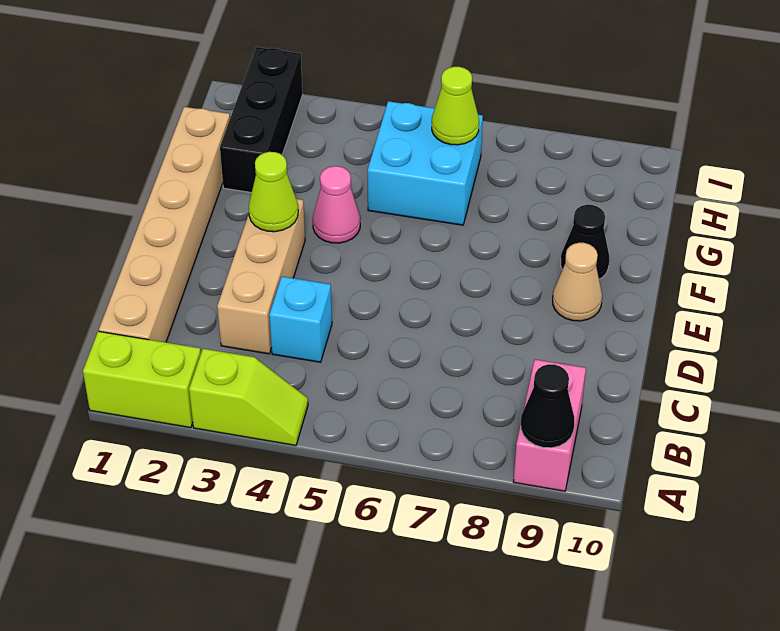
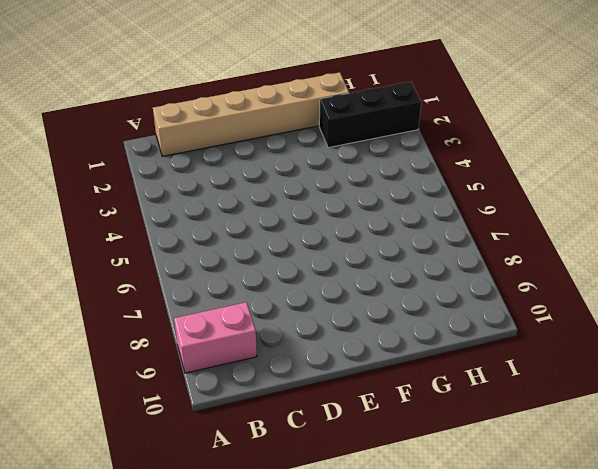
none -> lime 1x2 brick [83,331,201,428]
none -> lime 1x2 slope [189,349,308,445]
none -> tan 1x3 brick [217,199,305,354]

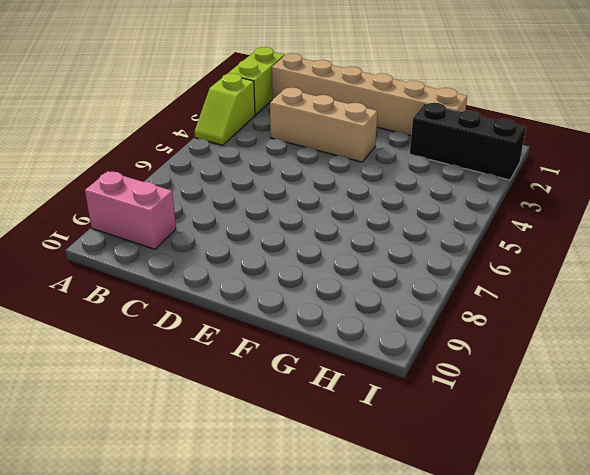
none -> cyan 1x1 brick [269,277,332,362]
none -> tan 1x1 cone [553,243,602,321]
none -> pink 1x1 cone [313,166,360,243]

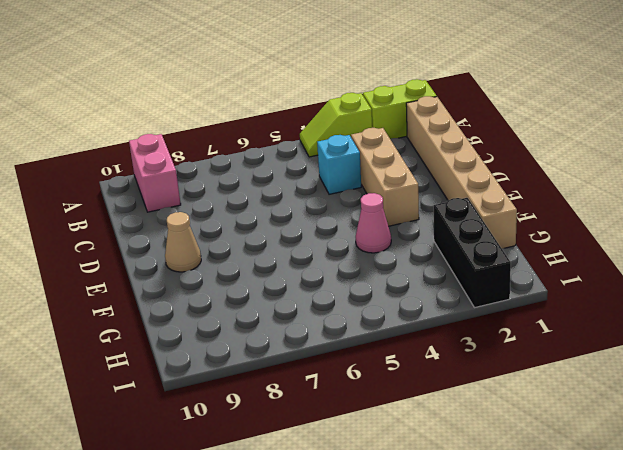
none -> black 1x1 cone [561,205,609,279]
none -> cyan 2x2 brick [367,101,483,225]
none -> black 1x1 cone [521,364,574,448]

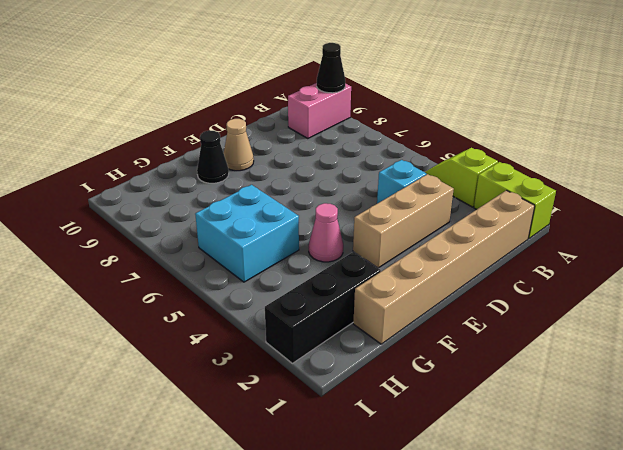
none -> lime 1x1 cone [249,152,298,232]
none -> lime 1x1 cone [432,67,479,145]

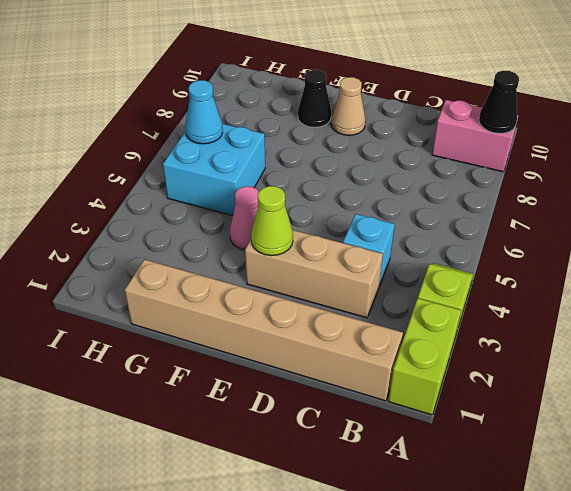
cyan 1x1 cone [185,80,223,144] -> lime 1x1 cone [432,67,479,145]
none -> black 1x3 brick [220,47,303,193]

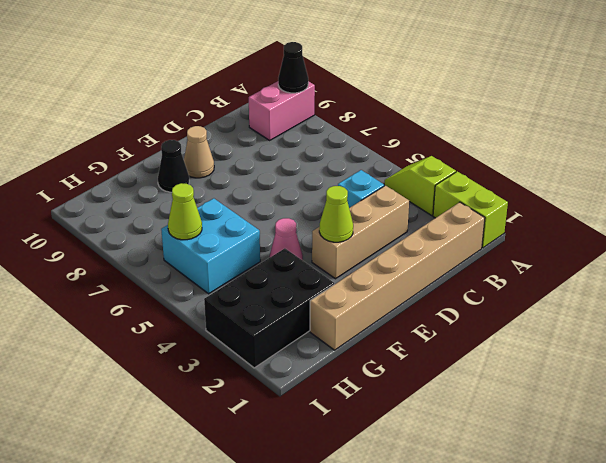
black 2x3 brick [204,248,334,368] -> black 1x3 brick [220,47,303,193]

